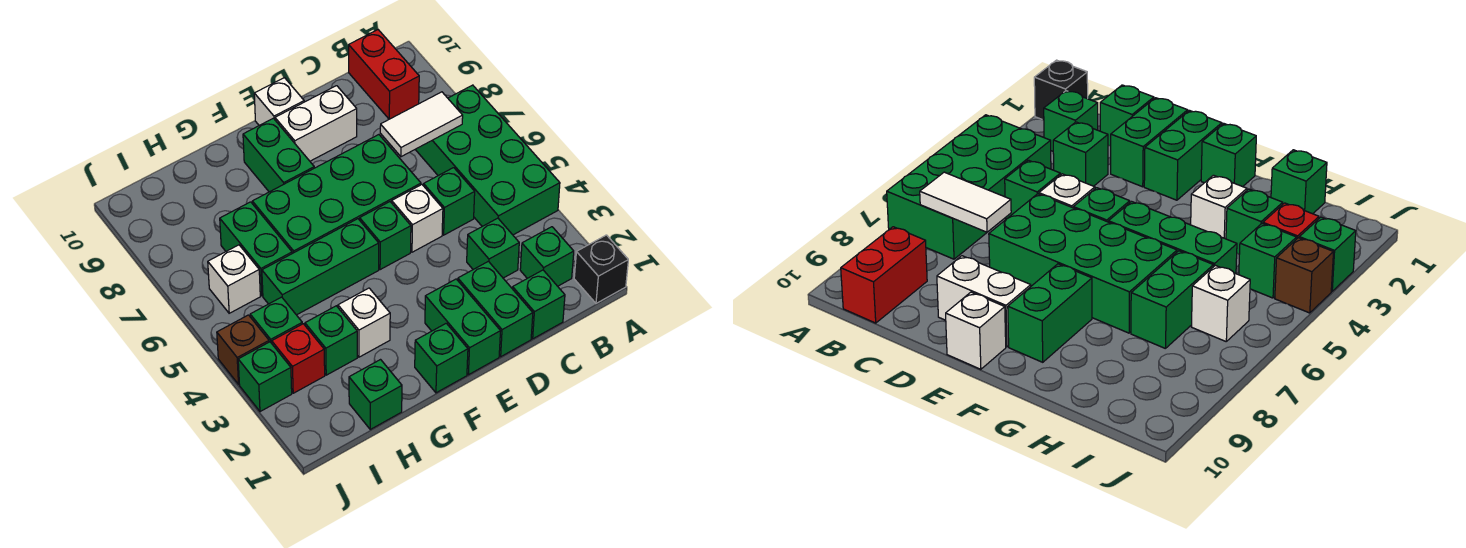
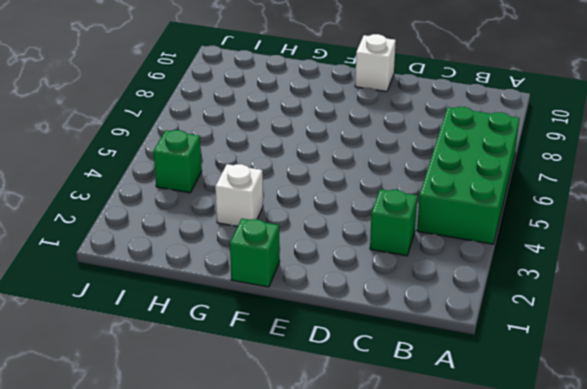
none -> black 1x1 brick [574,235,628,303]
none -> green 1x1 brick [520,227,574,286]
none -> red 1x2 brick [349,30,419,119]

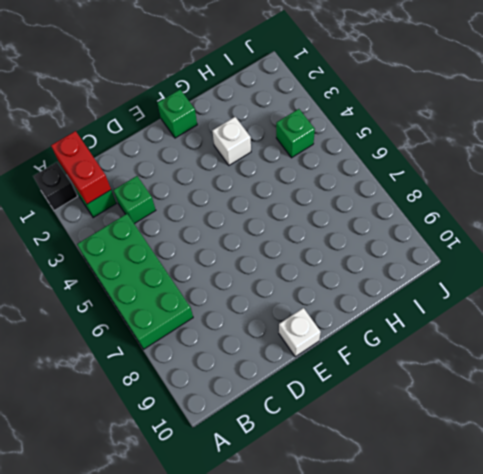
red 1x2 brick [51,131,111,204] -> red 1x2 brick moved to [349,30,419,119]
none -> green 1x1 brick [513,270,565,339]
none -> green 1x1 brick [424,168,475,235]
none -> green 1x2 brick [458,261,533,357]

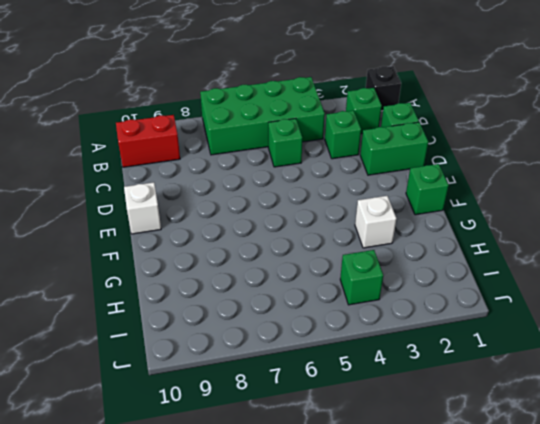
none -> white 1x1 brick [392,185,443,252]
none -> green 2x4 brick [252,135,421,254]
none -> white 1x2 brick [275,86,357,161]

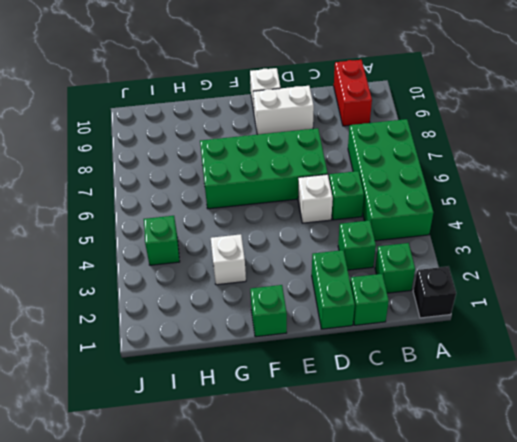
none -> green 1x2 brick [425,279,500,375]
none -> green 1x1 brick [360,202,411,270]
none -> green 1x3 brick [262,219,379,315]

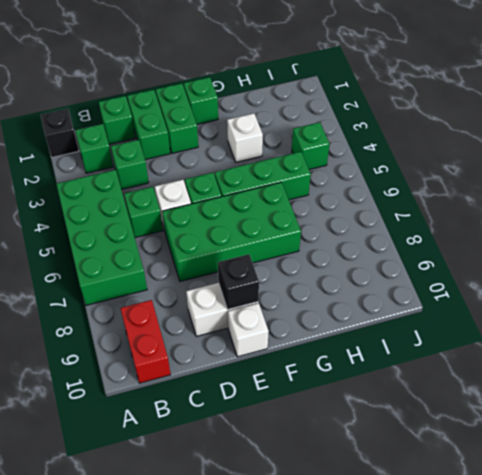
black 1x1 brick [218,254,259,310] -> none
none -> green 1x2 brick [243,118,314,192]
none -> green 1x1 brick [349,360,402,429]
none -> green 1x1 brick [305,306,357,375]

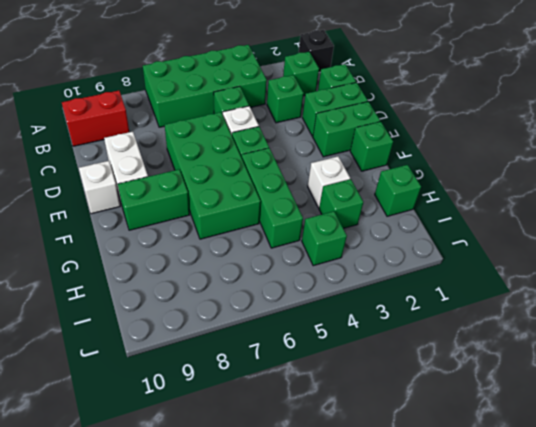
none -> green 1x2 brick [220,202,292,296]
none -> red 1x1 brick [272,324,325,393]
none -> white 1x1 brick [208,245,260,313]

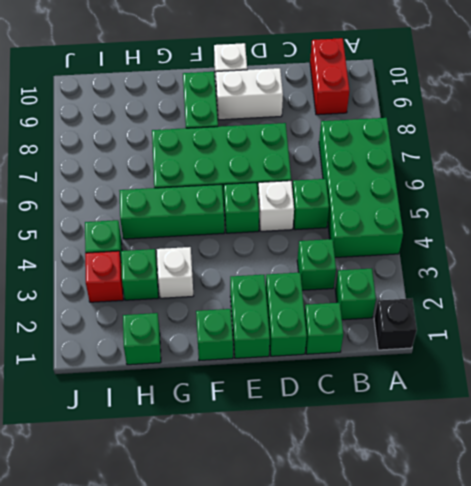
none -> green 1x2 brick [220,202,292,296]
none -> white 1x1 brick [208,245,260,313]
none -> green 1x1 brick [238,342,292,412]

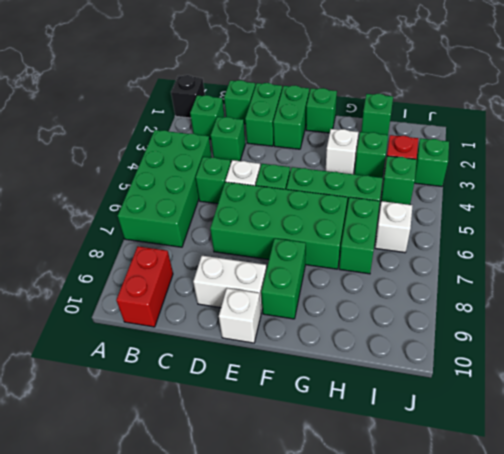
none -> brown 1x1 brick [217,315,269,384]
none -> white 1x2 tile [380,92,463,157]

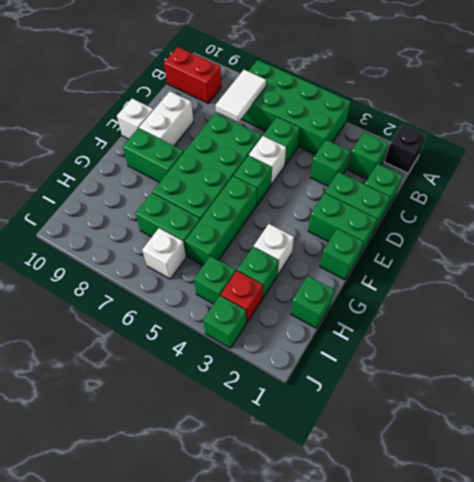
none -> brown 1x1 brick [217,315,269,384]

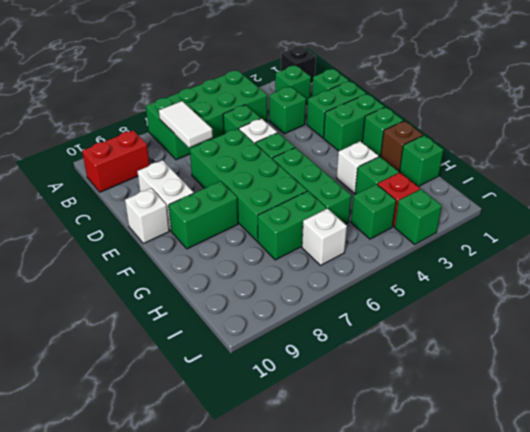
brown 1x1 brick [381,121,423,171] -> brown 1x1 brick moved to [217,315,269,384]

